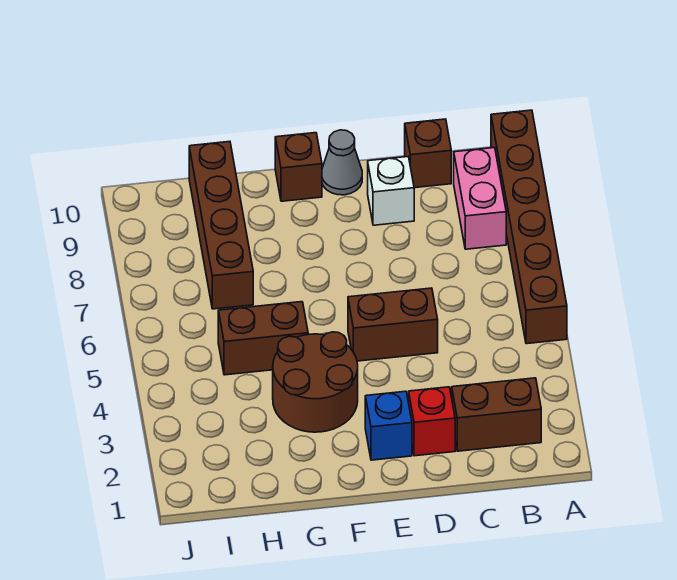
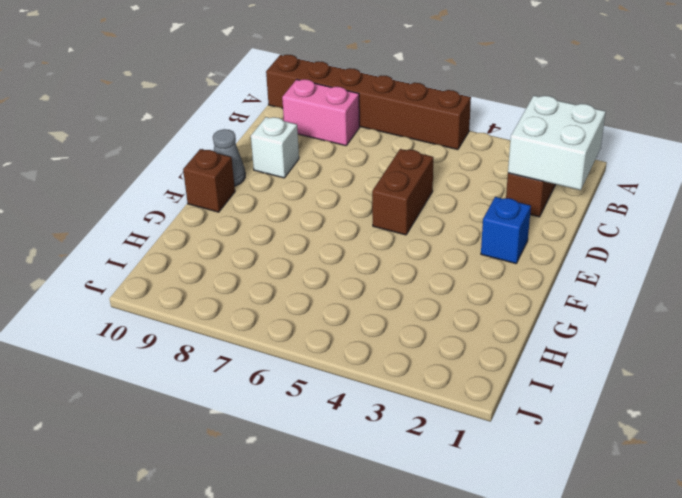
white 2x2 brick [508,96,606,190] -> none
none -> brown 1x1 brick [405,119,451,188]
none -> red 1x1 brick [409,387,455,456]
none -> brown 2x2 round brick [273,332,358,432]

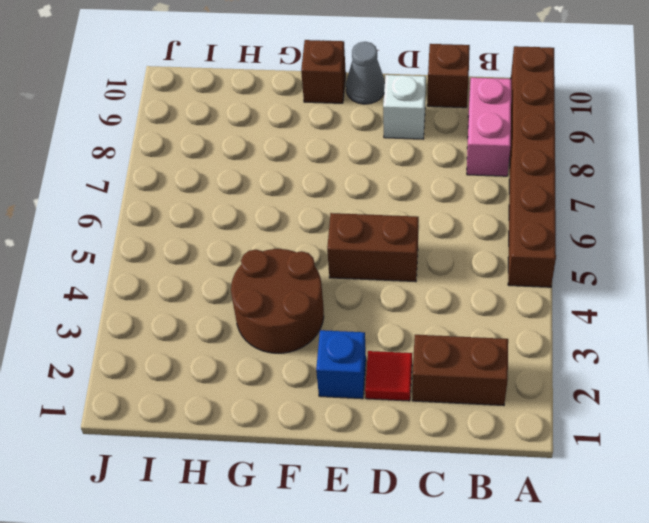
red 1x1 tile [365,351,412,401] -> red 1x1 brick [409,387,455,456]
none -> brown 1x2 brick [218,302,308,375]
none -> brown 1x4 brick [189,141,253,309]

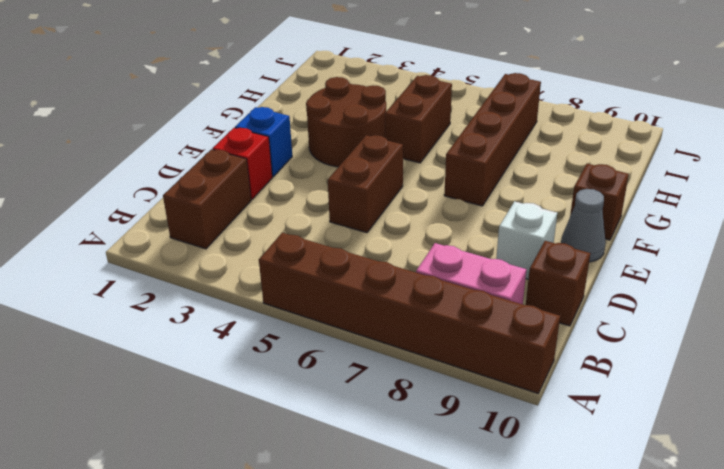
brown 1x4 brick [444,73,541,206] -> brown 1x4 brick turned to [189,141,253,309]

